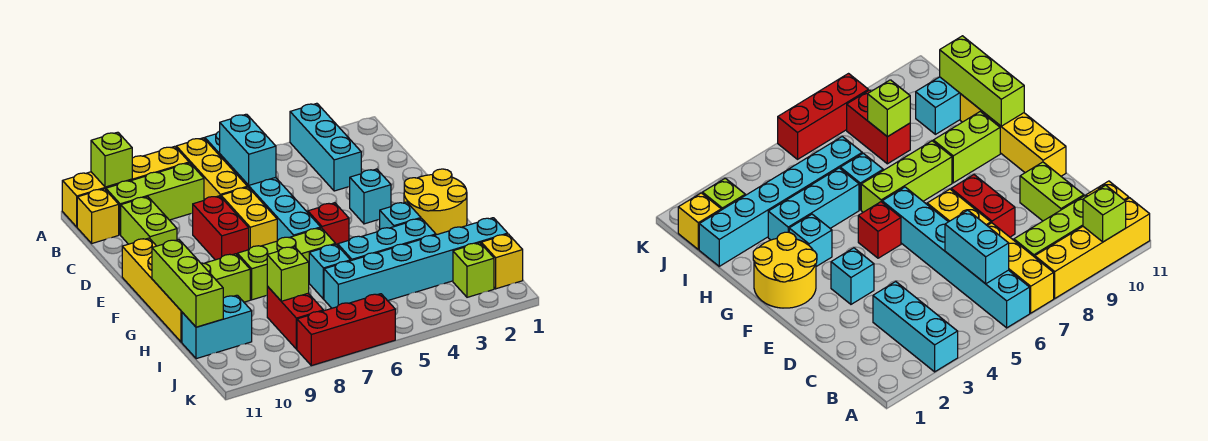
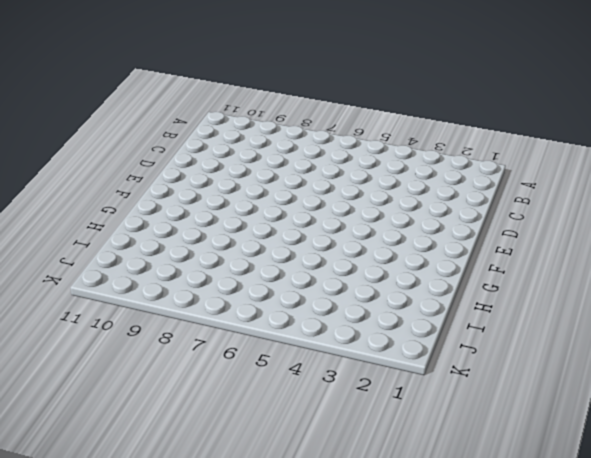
none -> cyan 1x3 brick [290,103,361,191]
none -> cyan 1x6 brick [205,131,321,241]
none -> yellow 1x3 brick [176,138,247,200]

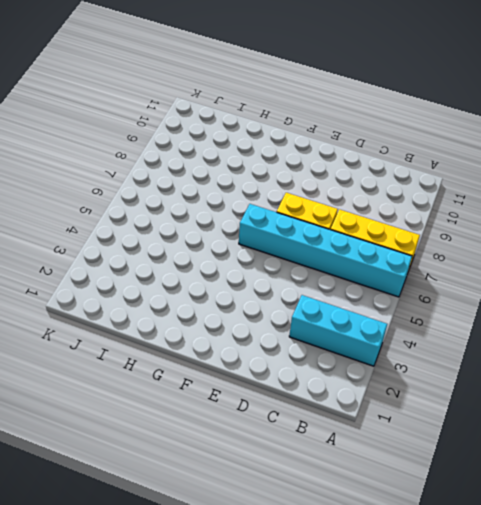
none -> yellow 1x4 brick [62,146,189,227]
none -> lime 1x3 brick [106,163,204,235]
none -> yellow 1x1 brick [77,189,119,243]

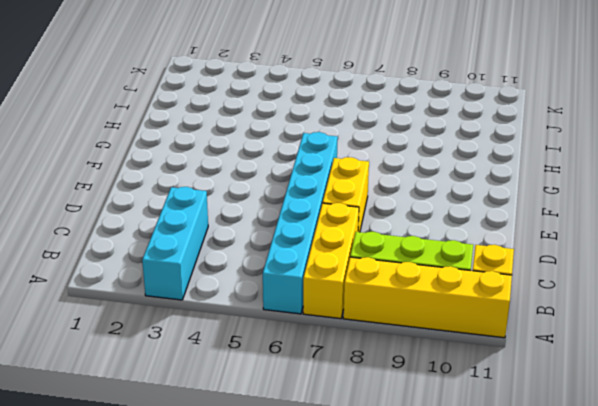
none -> lime 1x2 brick [121,197,177,246]
none -> red 1x2 brick [193,196,249,260]
none -> cyan 1x1 brick [350,169,391,224]

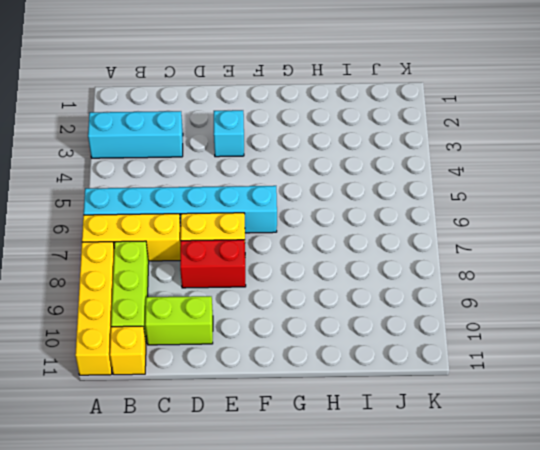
none -> yellow 1x4 brick [122,238,182,342]
none -> yellow 2x2 round brick [404,169,467,235]
none -> red 1x1 brick [308,203,349,245]

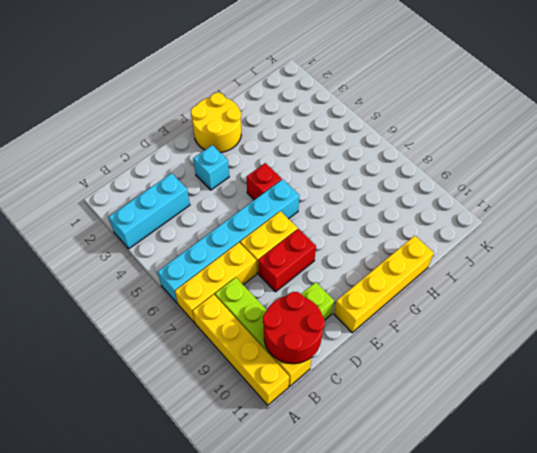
red 2x2 round brick [263,292,325,364] -> none
none -> cyan 1x1 brick [380,202,421,229]
none -> lime 1x3 brick [237,228,335,300]
none -> lime 1x2 brick [201,254,250,302]

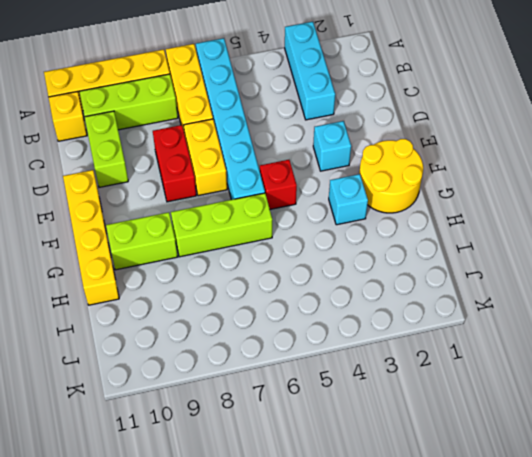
none -> cyan 1x3 brick [338,218,436,261]
none -> cyan 1x1 brick [309,244,350,299]
none -> cyan 1x6 brick [324,218,508,308]

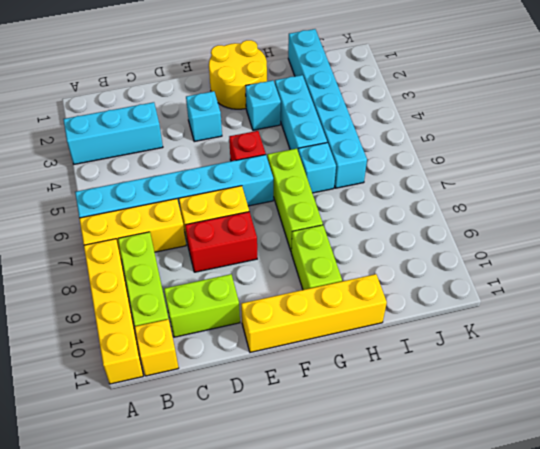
none -> red 1x2 brick [267,286,323,349]
none -> cyan 1x2 brick [182,295,252,359]
none -> yellow 1x1 brick [481,234,523,289]

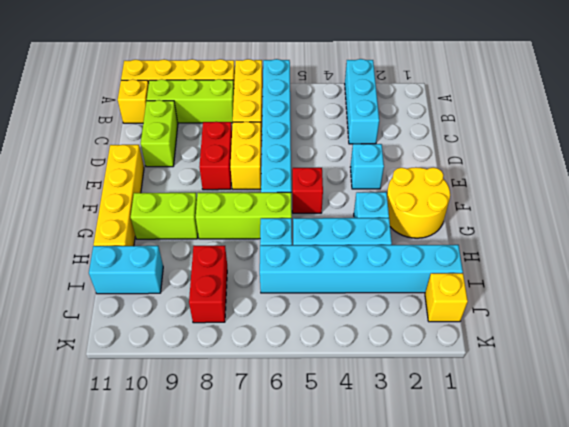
none -> lime 1x1 brick [453,243,494,297]
none -> red 1x3 brick [297,294,395,366]
none -> lime 1x1 brick [91,132,132,187]

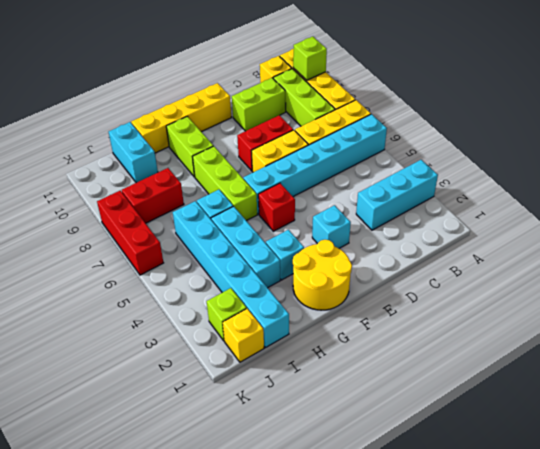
none -> cyan 1x2 brick [220,114,276,185]
none -> lime 1x3 brick [152,240,223,327]
none -> lime 1x1 brick [267,247,309,301]

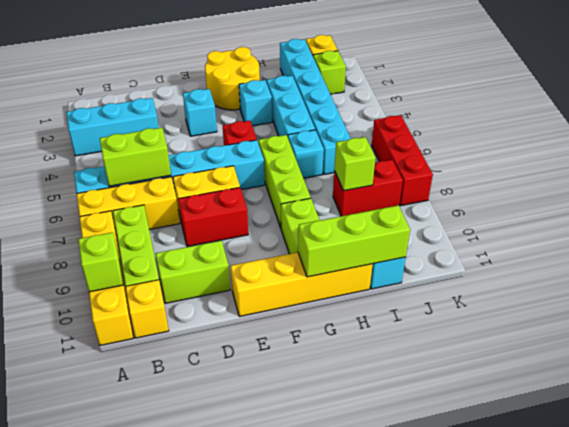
lime 1x2 brick [100,128,171,186] -> cyan 1x2 brick [220,114,276,185]

